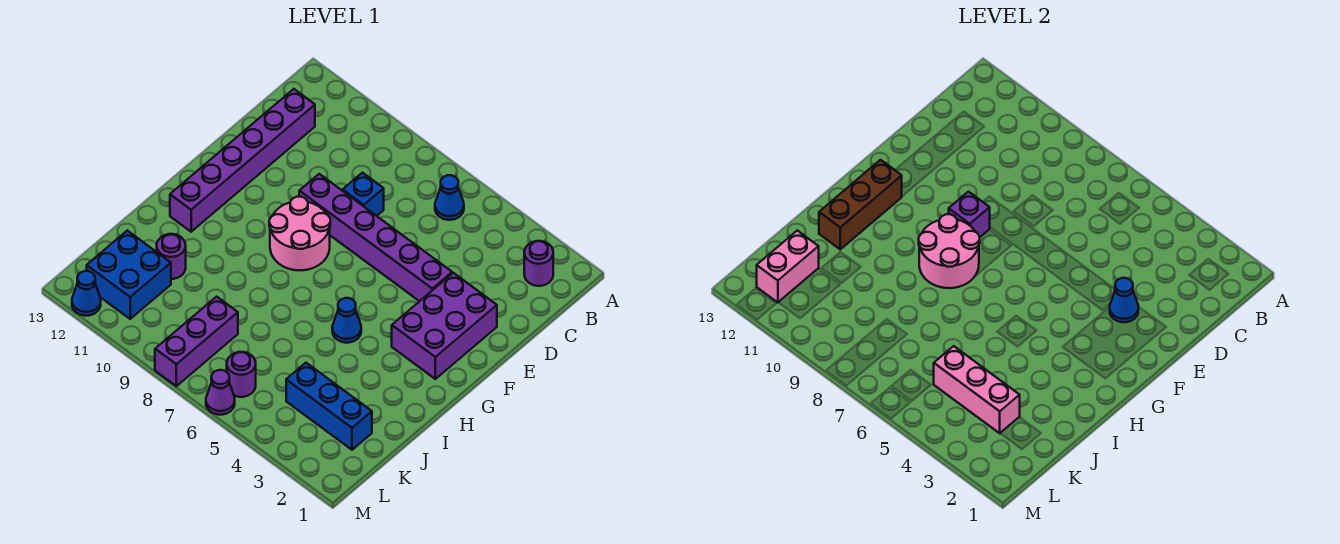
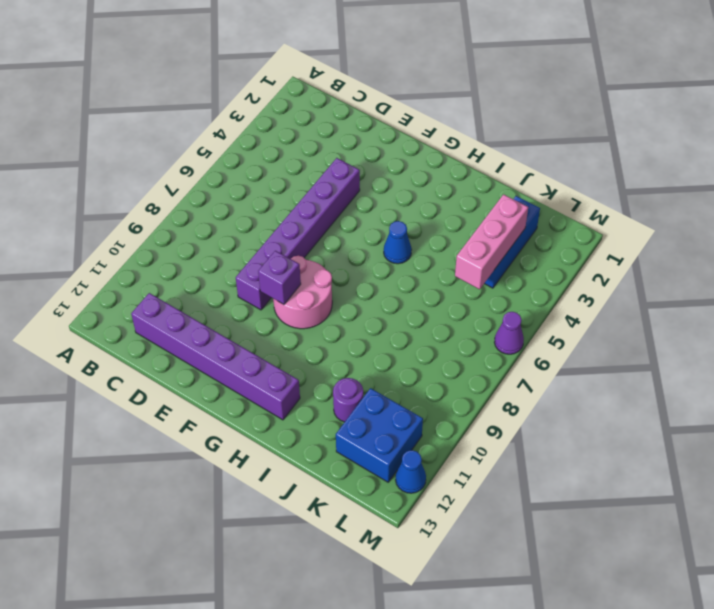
none -> purple 1x1 round brick [524,241,553,286]
none -> blue 1x1 cone [435,175,464,220]
none -> blue 1x1 brick [343,173,384,216]

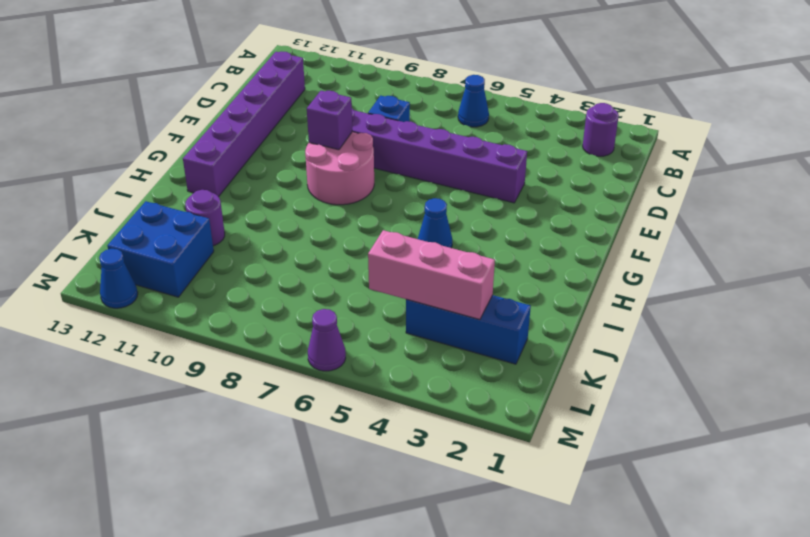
none -> purple 2x3 brick [392,273,497,379]
none -> purple 1x3 brick [155,297,238,386]
none -> purple 1x1 round brick [227,352,256,397]

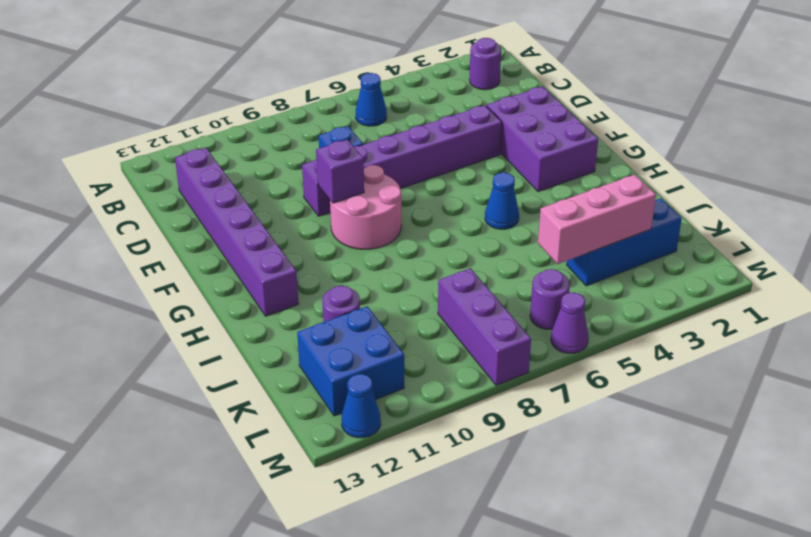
none -> blue 1x1 cone [1110,278,1138,322]
none -> pink 2x2 round brick [919,214,980,288]
none -> brown 1x3 brick [819,160,902,249]

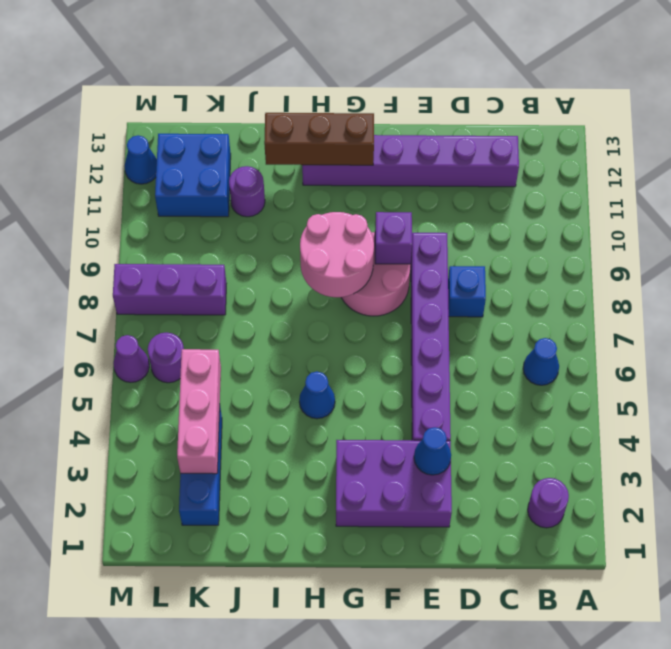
none -> pink 1x2 brick [757,231,819,303]

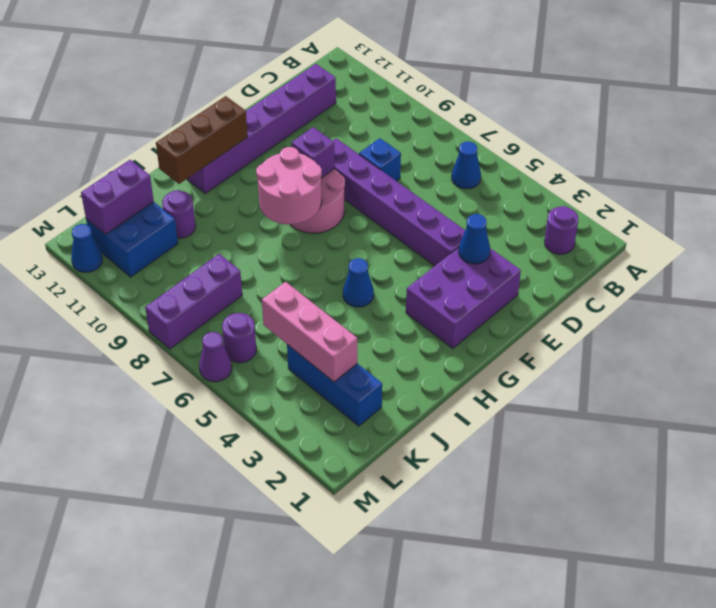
purple 1x2 brick [81,160,154,235] -> pink 1x2 brick [757,231,819,303]

